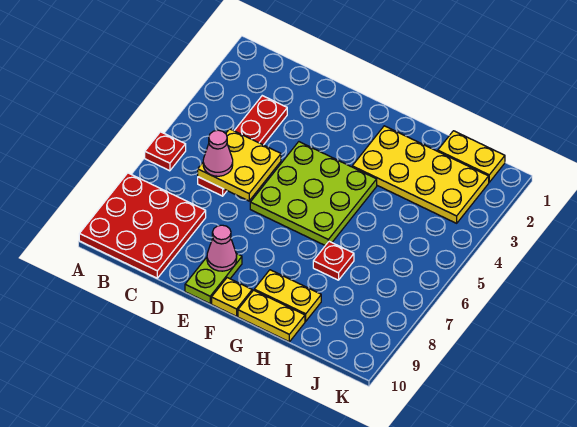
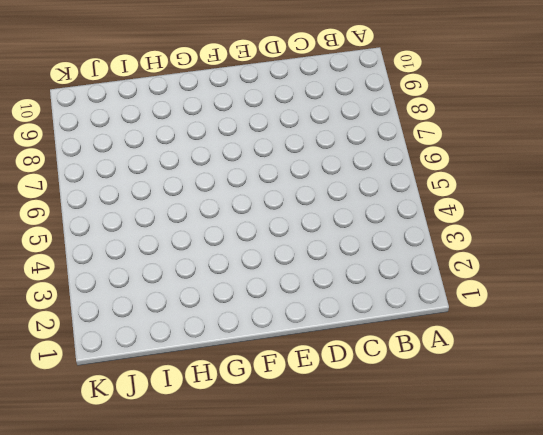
none -> red 1x1 plate [145,132,186,171]
none -> red 3x3 plate [79,173,206,278]
none -> red 1x4 plate [198,96,287,196]

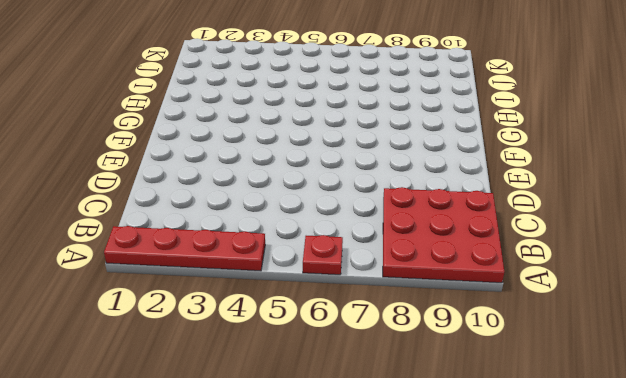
red 1x4 plate [104,226,265,271] -> red 1x4 plate moved to [198,96,287,196]
none -> lime 3x3 plate [250,142,377,245]
none -> lime 1x2 plate [185,254,242,304]
none -> yellow 1x1 plate [212,278,252,316]

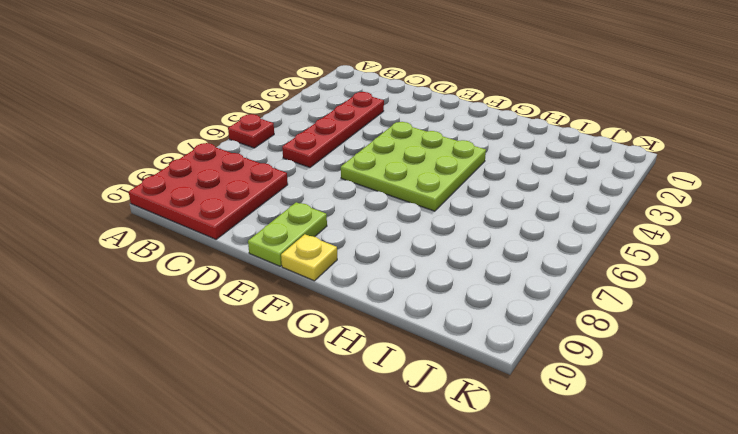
none -> yellow 2x4 plate [352,126,489,223]
none -> yellow 1x2 plate [254,270,321,321]
none -> yellow 1x2 plate [238,290,305,342]

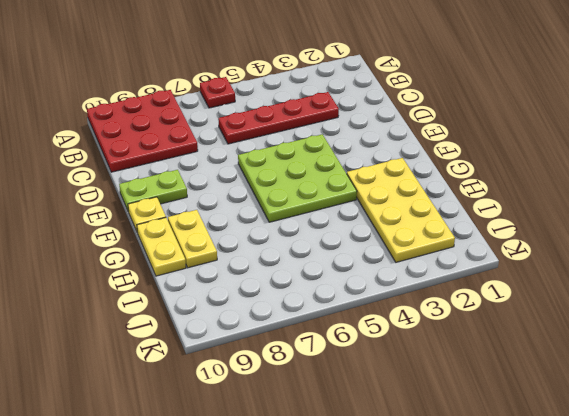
none -> red 1x1 plate [313,241,354,280]
none -> yellow 1x2 plate [438,131,505,182]
none -> yellow 2x2 plate [198,129,281,201]

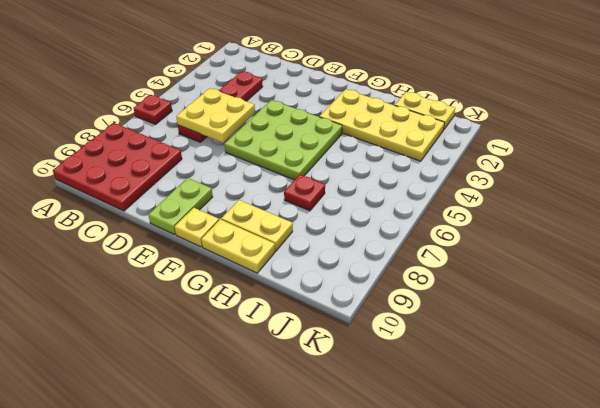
none -> pink 1x1 cone [207,225,237,271]
none -> pink 1x1 cone [203,130,233,176]

